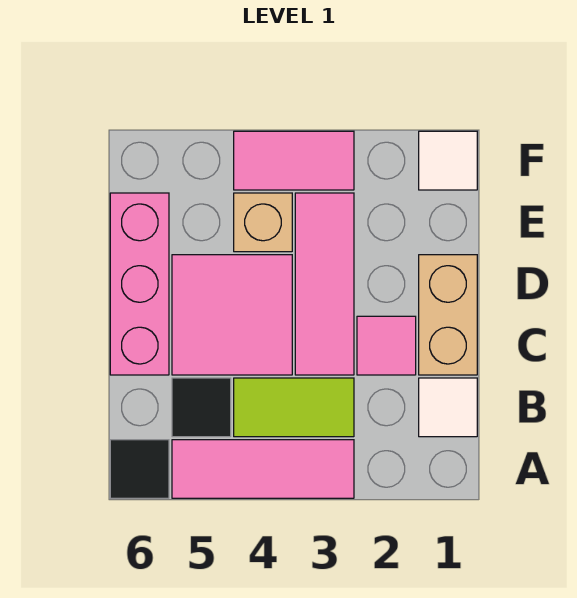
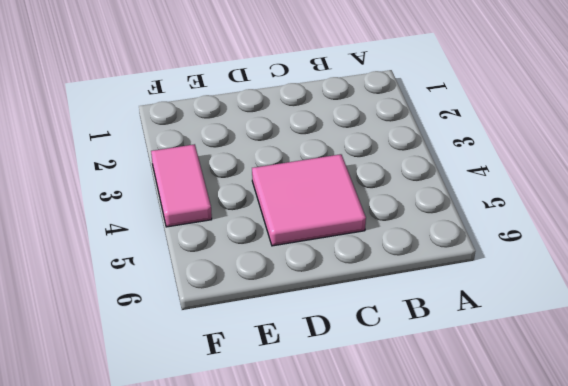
none -> pink 1x3 tile [172,440,354,498]
none -> black 1x1 tile [110,440,169,498]
none -> white 1x1 tile [419,378,477,437]

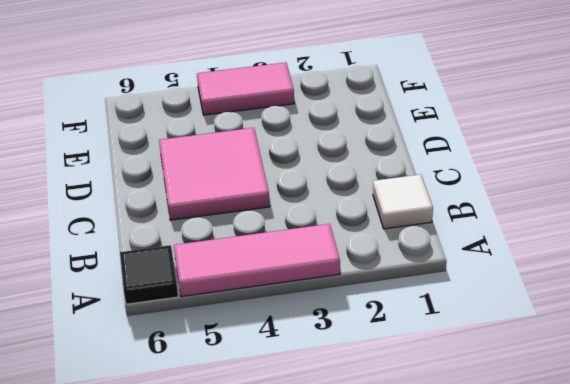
none -> lime 1x2 tile [234,378,354,437]
none -> black 1x1 tile [172,378,231,437]
none -> tan 1x2 brick [419,255,477,375]

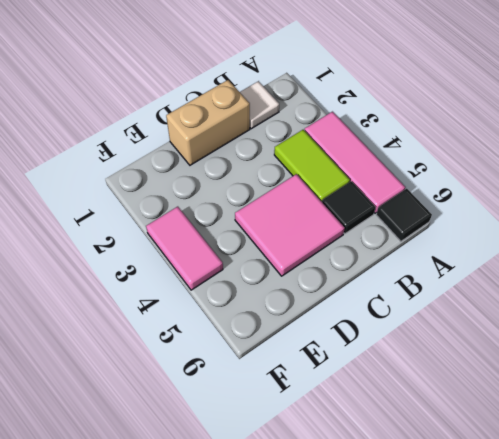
none -> pink 1x1 tile [357,316,416,375]
none -> pink 1x3 tile [295,193,354,375]
none -> pink 1x3 brick [110,193,169,375]

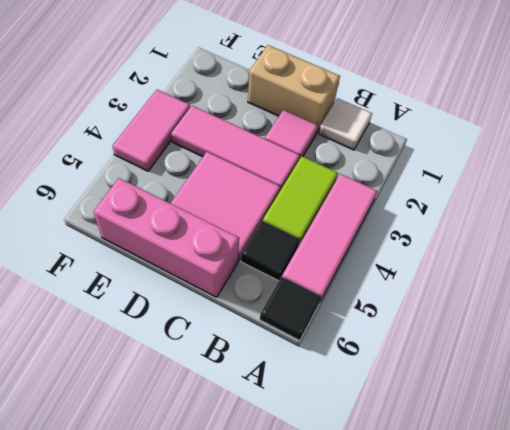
none -> tan 1x1 brick [234,193,292,252]
none -> white 1x1 tile [419,131,477,190]

